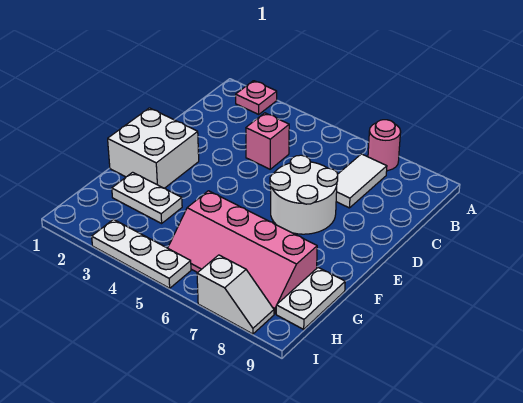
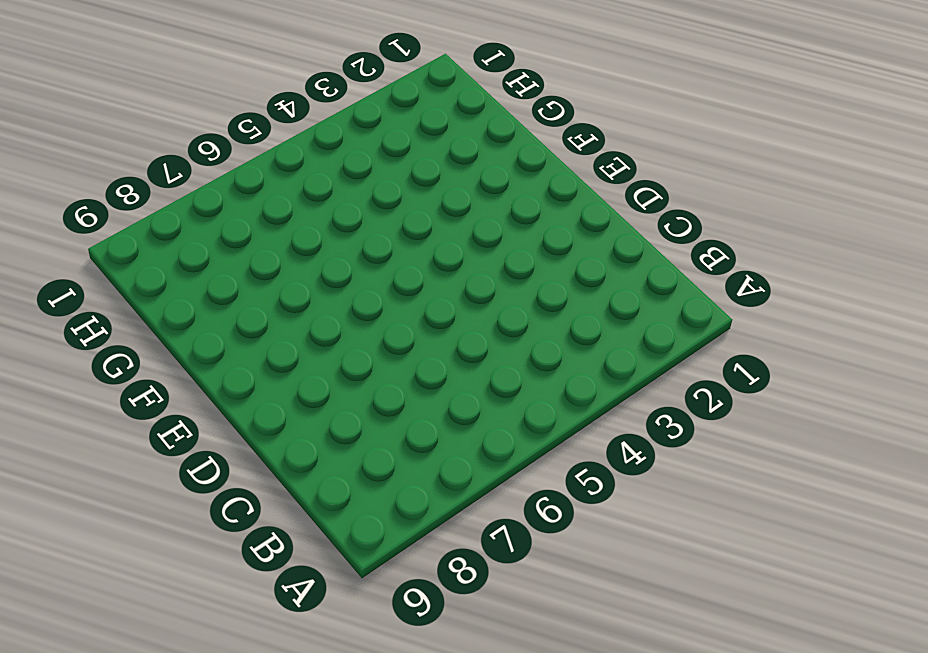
none -> pink 1x1 plate [236,81,277,114]
none -> pink 1x1 round brick [368,120,401,171]

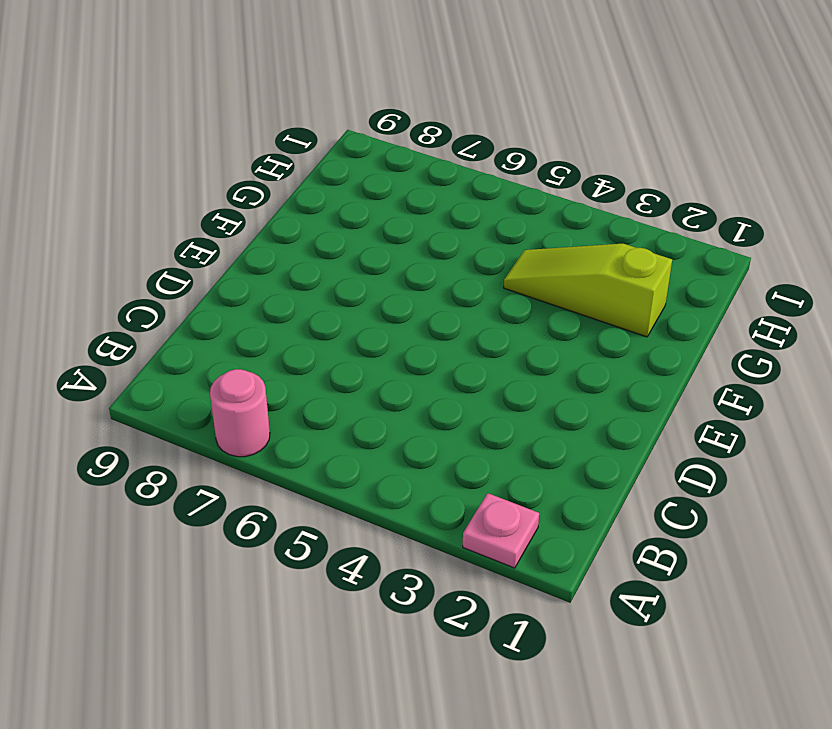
lime 1x3 slope [504,244,672,337] -> white 1x2 plate [112,172,182,223]
none -> white 1x2 tile [336,154,387,208]
none -> pink 1x1 brick [246,113,289,169]

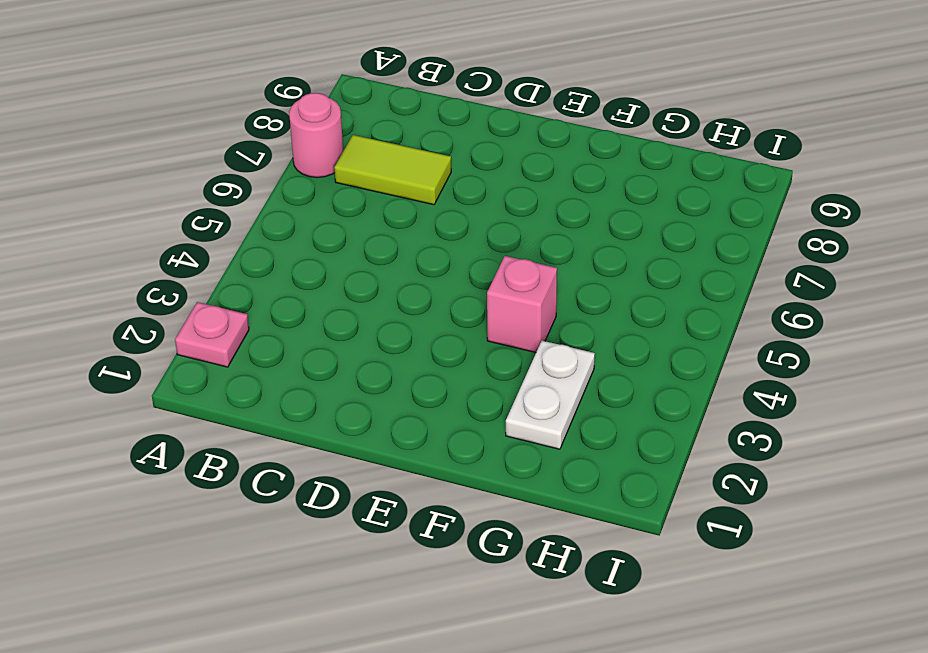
lime 1x2 tile [334,135,451,205] -> white 1x2 tile [336,154,387,208]
pink 1x1 brick [487,256,557,353] -> pink 1x1 brick moved to [246,113,289,169]
none -> white 2x2 round brick [270,155,338,234]
none -> white 2x2 brick [108,108,199,188]

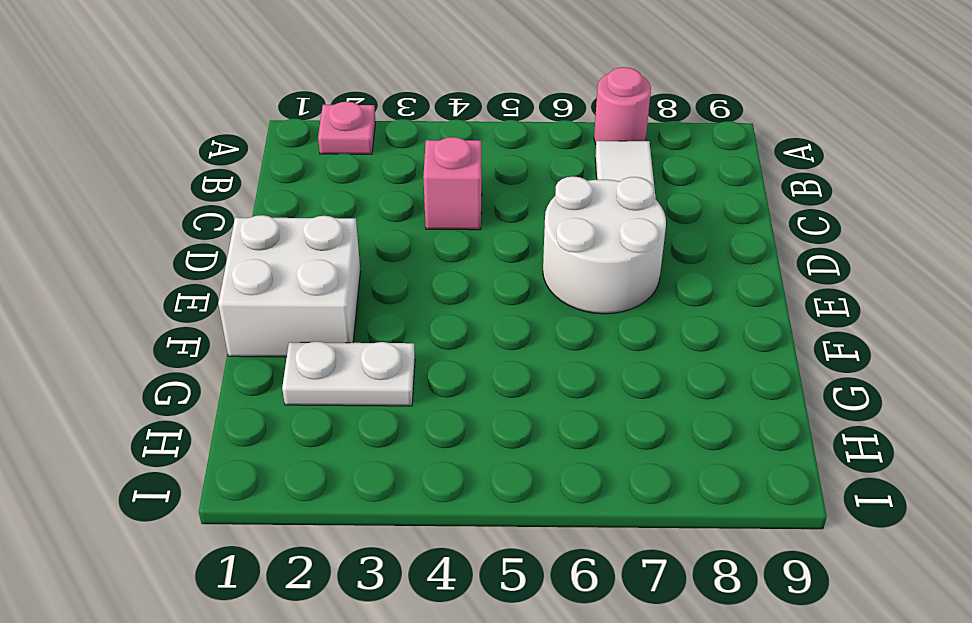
none -> pink 2x4 slope [168,191,317,314]
none -> white 1x2 plate [276,268,345,329]

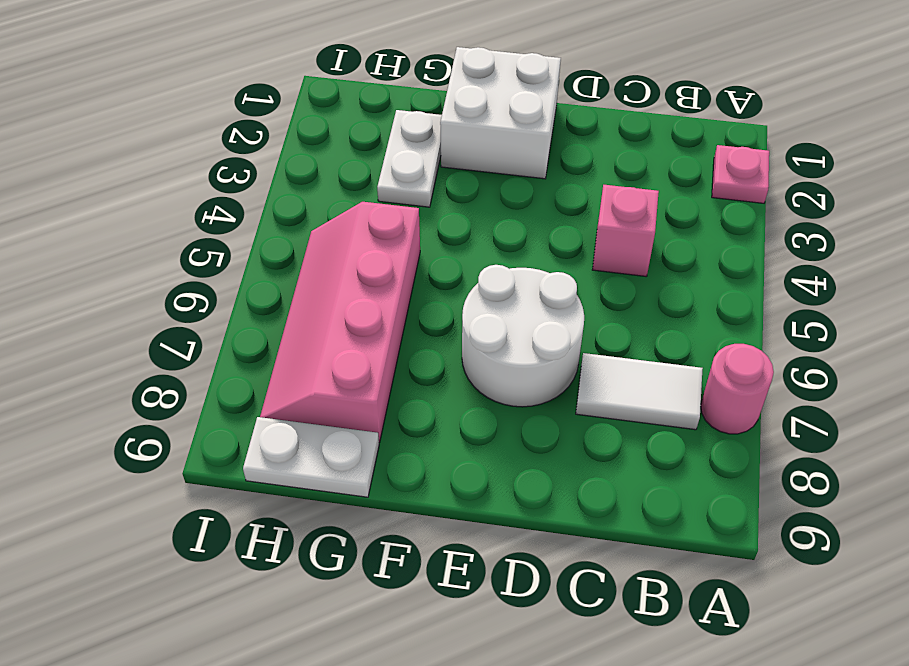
none -> white 1x3 plate [92,219,191,288]
none -> white 1x2 slope [197,255,274,334]

